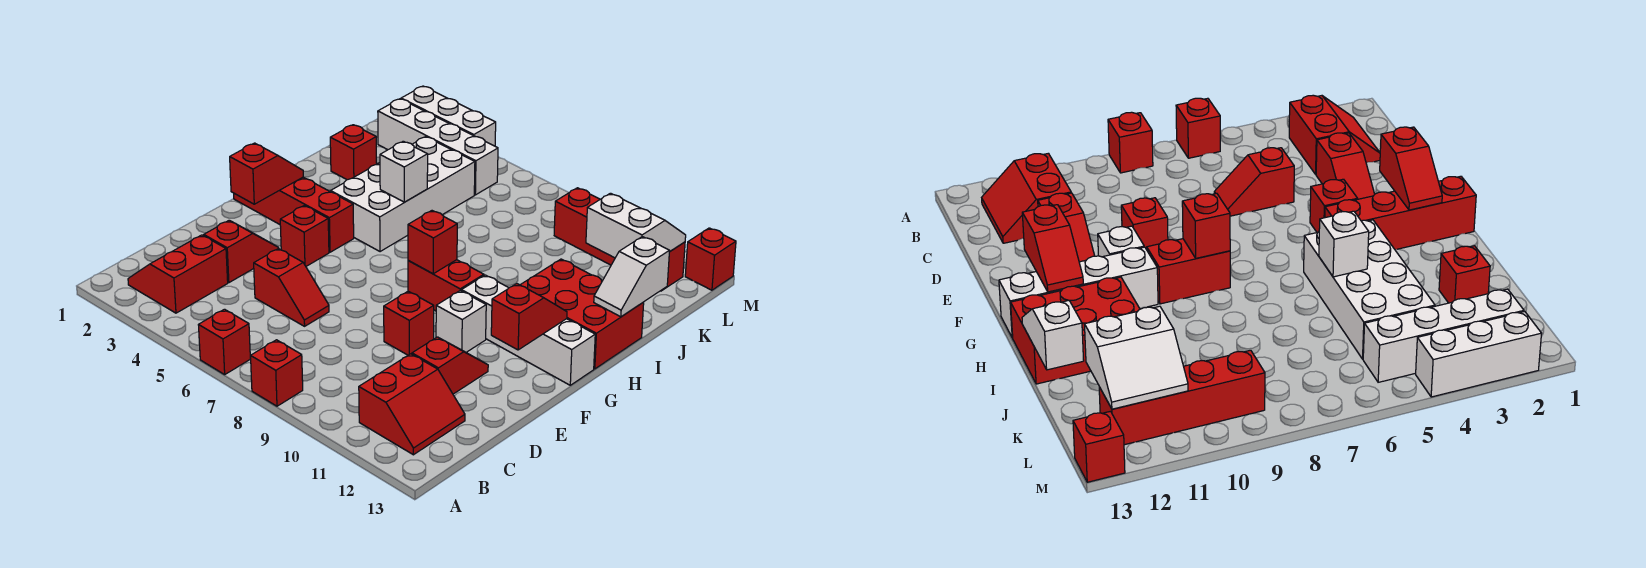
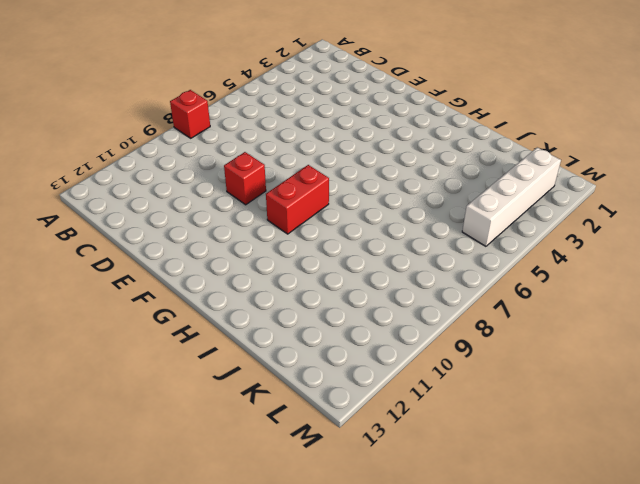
none -> red 1x1 brick [199,309,251,374]
none -> red 2x2 slope [128,235,228,313]
none -> red 2x2 slope [359,354,465,455]

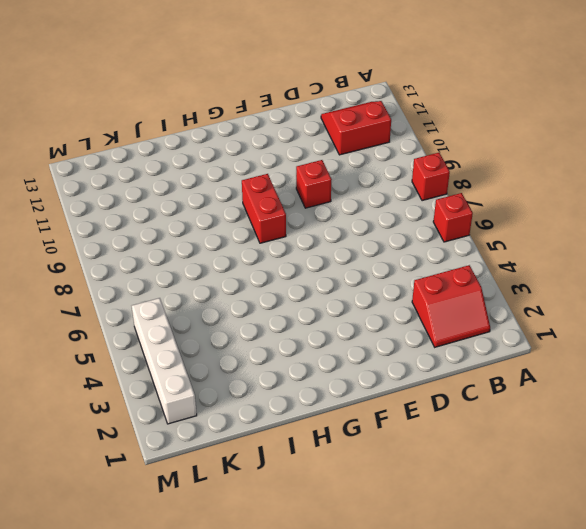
none -> red 1x2 slope [204,220,279,283]
none -> red 1x2 slope [254,249,329,326]
none -> red 1x2 slope [412,337,488,394]

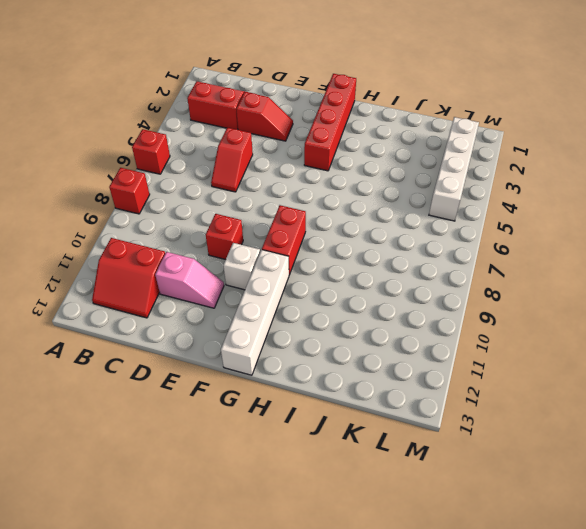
pink 1x2 slope [155,252,224,308] -> red 1x2 slope [412,337,488,394]
none -> red 1x1 brick [280,206,329,266]
none -> white 2x4 brick [331,137,475,252]
none -> red 2x3 brick [521,259,644,369]

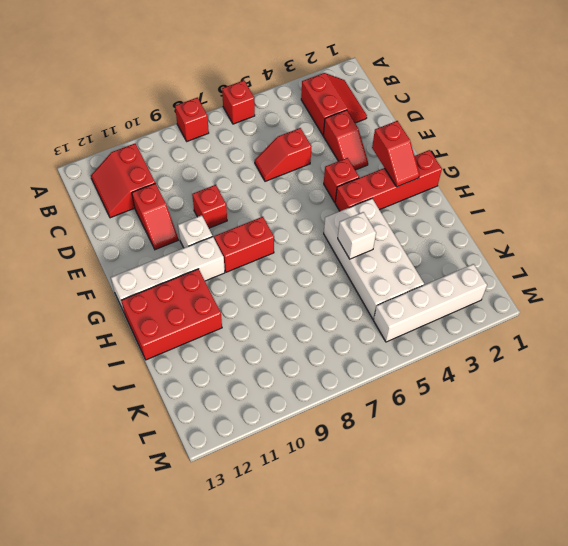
none -> red 1x1 brick [330,125,377,180]
none -> red 1x4 brick [554,188,685,291]
none -> white 1x3 brick [401,86,496,146]

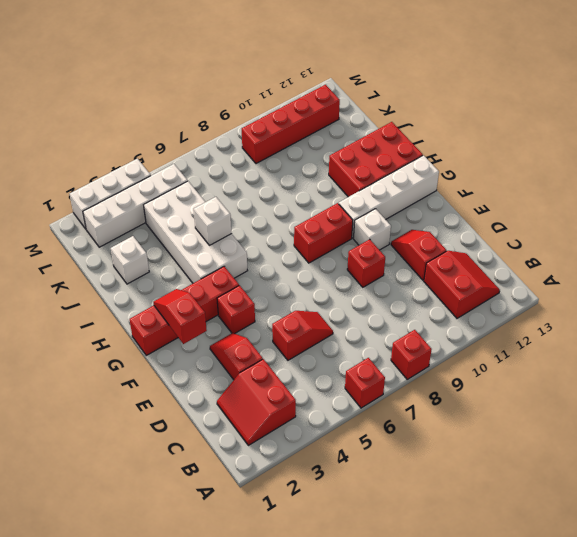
white 1x1 brick [111,236,149,284] -> red 1x1 brick [330,125,377,180]
none -> red 1x1 brick [685,228,736,290]
none -> red 1x2 slope [491,284,567,350]
none -> red 1x1 brick [408,211,457,274]

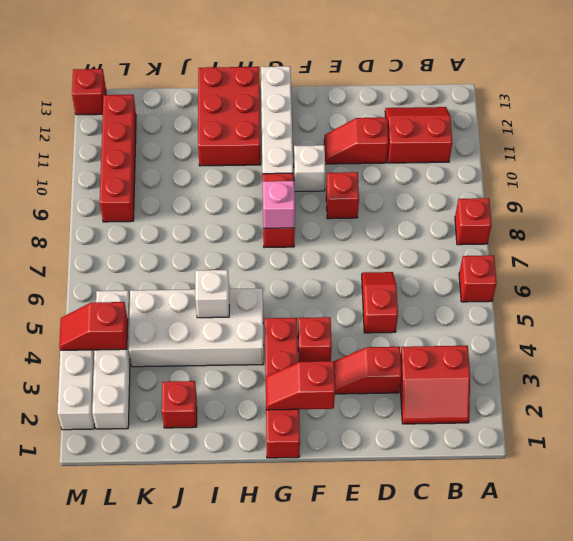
pink 1x1 brick [263,181,295,228] -> red 1x1 brick [408,211,457,274]
red 1x2 slope [59,302,128,350] -> red 1x2 slope moved to [491,284,567,350]
none -> white 1x2 slope [594,237,670,317]
none -> white 2x2 slope [586,193,686,258]

